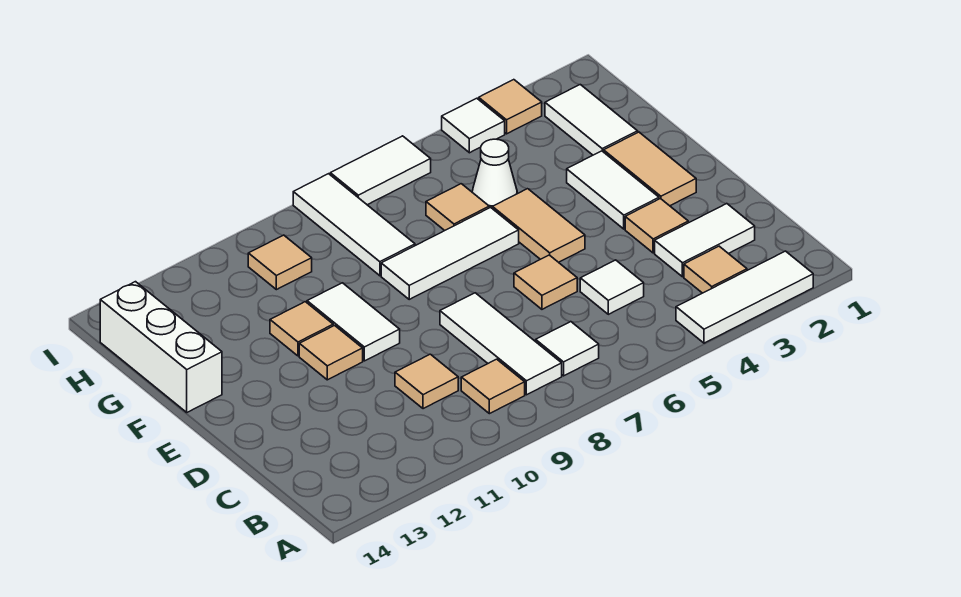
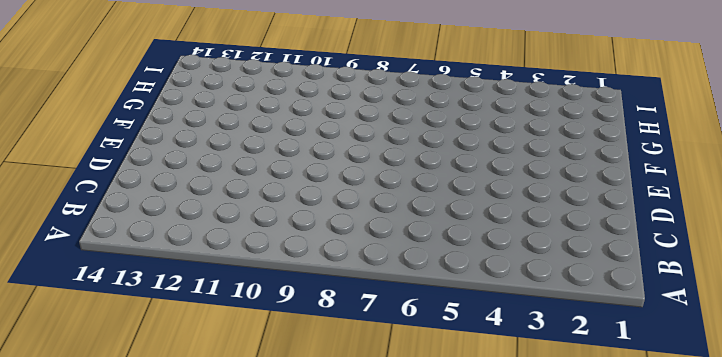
none -> white 1x3 tile [676,251,813,343]
none -> tan 1x1 tile [684,246,747,293]
none -> white 1x1 tile [536,322,599,376]

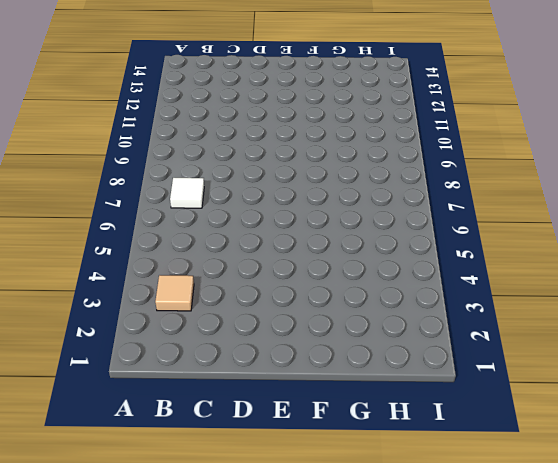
none -> white 1x3 tile [676,251,813,343]
none -> white 1x3 tile [440,293,562,395]
none -> tan 1x1 tile [461,359,525,414]

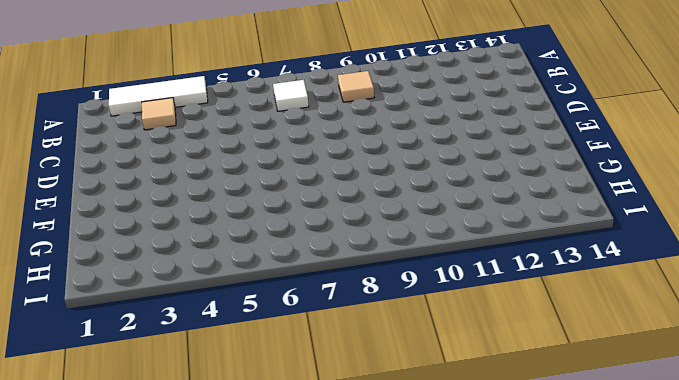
none -> white 1x3 tile [440,293,562,395]
none -> white 1x2 tile [655,204,755,277]
none -> white 1x1 tile [580,260,644,314]

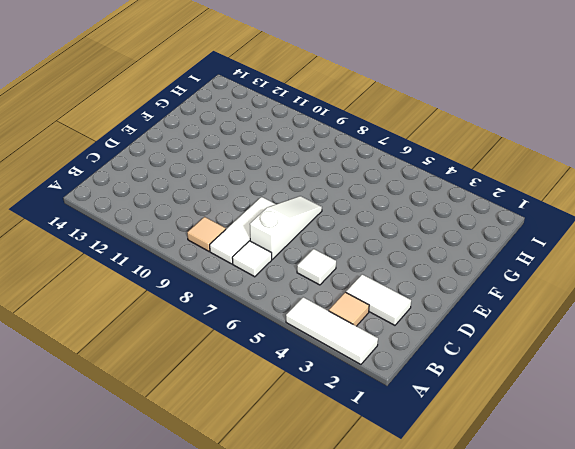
white 1x3 slope [250,196,322,259] -> none
none -> tan 1x1 tile [395,354,458,409]
none -> tan 1x1 tile [625,199,688,253]
none -> tan 1x1 tile [514,255,577,309]

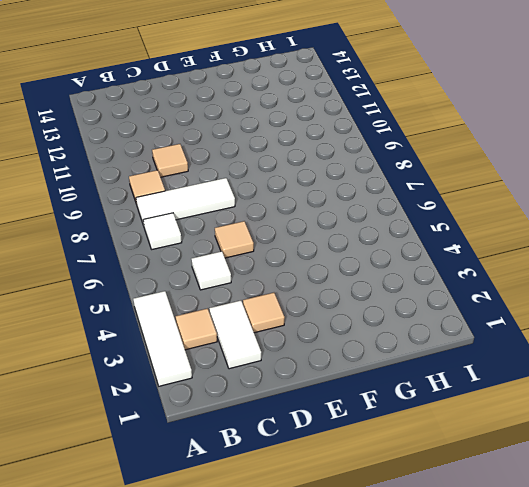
none -> tan 1x2 tile [604,132,696,206]
none -> white 1x2 tile [567,151,659,229]
none -> tan 1x2 tile [492,189,585,262]

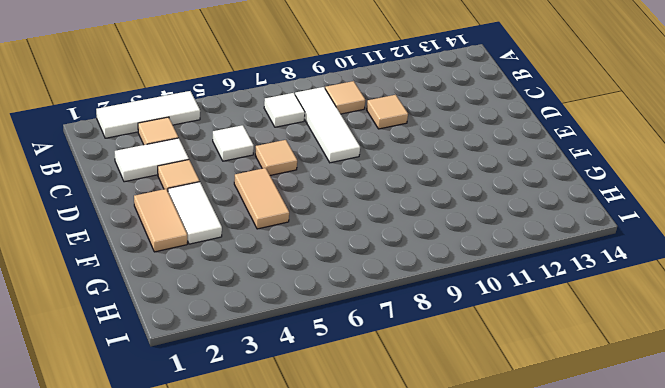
none -> white 1x2 tile [307,283,400,361]
none -> tan 1x1 tile [299,325,363,380]
none -> white 1x3 tile [381,207,519,299]

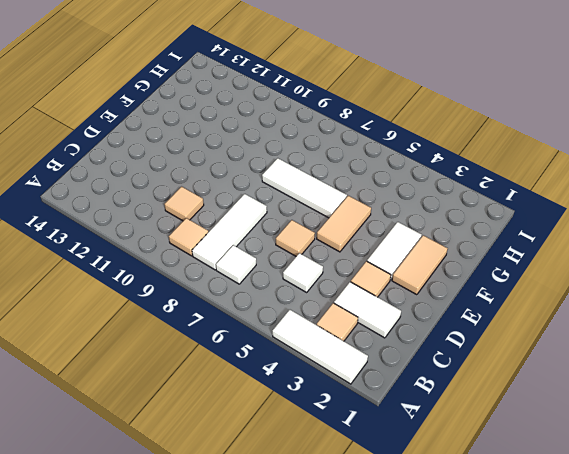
none -> white 1x2 tile [307,283,400,361]
none -> tan 1x1 tile [299,325,363,380]
none -> tan 1x1 tile [270,302,333,356]

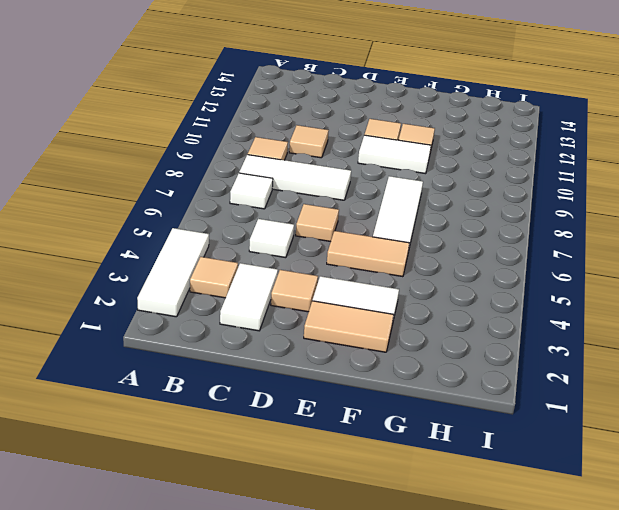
none -> white 1x3 brick [100,282,222,412]
none -> white 1x2 tile [545,85,638,155]
none -> white 1x1 cone [472,139,517,208]

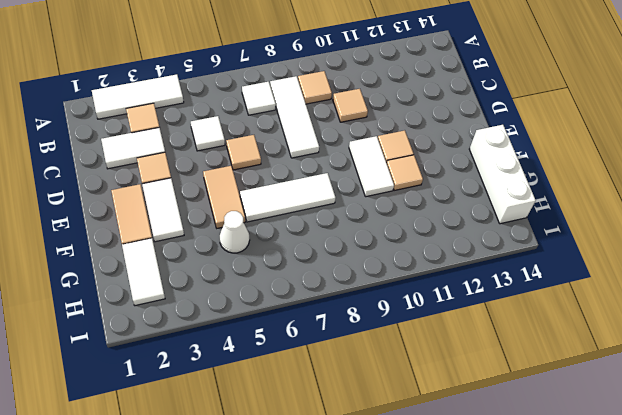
none -> tan 1x1 tile [426,184,489,231]
none -> white 1x3 tile [293,174,415,276]
none -> tan 1x1 tile [248,235,312,290]

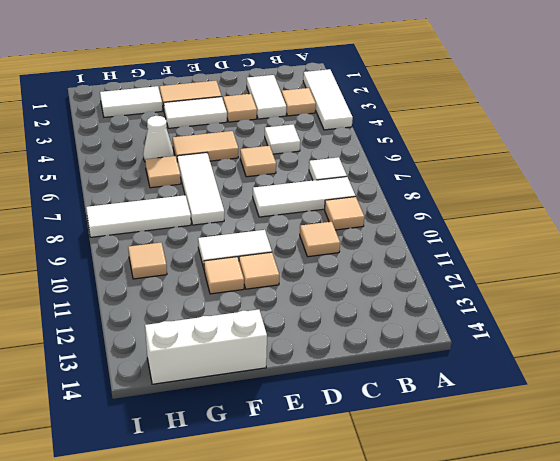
none -> tan 1x1 tile [479,80,542,134]
none -> white 1x1 tile [442,98,505,153]
none -> white 1x2 tile [330,136,431,205]

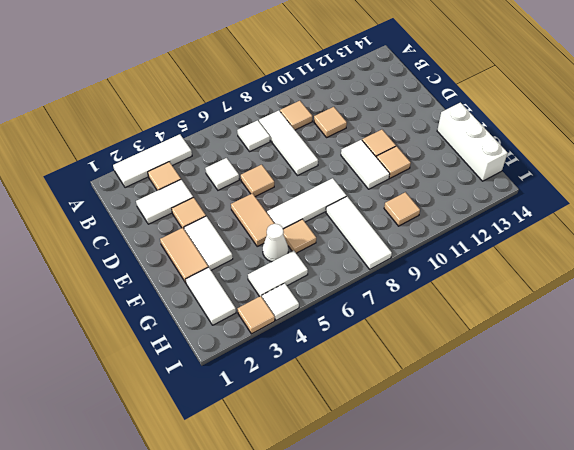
white 1x2 tile [248,251,308,297] -> white 1x2 tile moved to [330,136,431,205]

